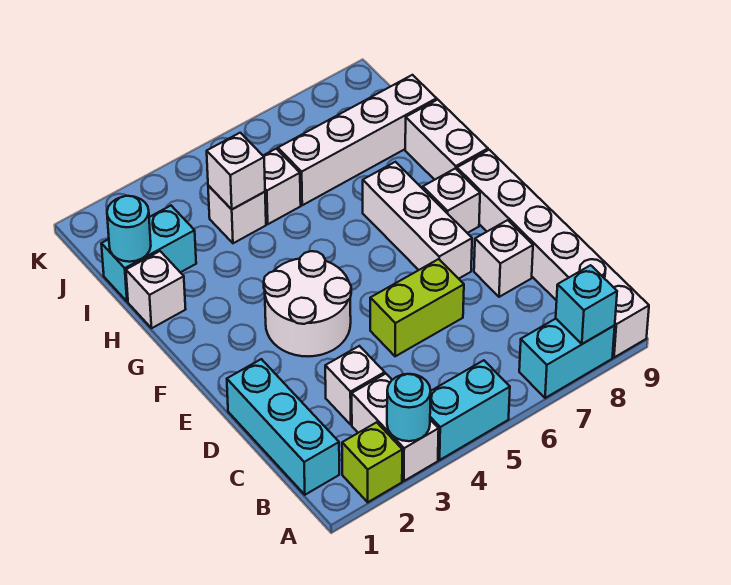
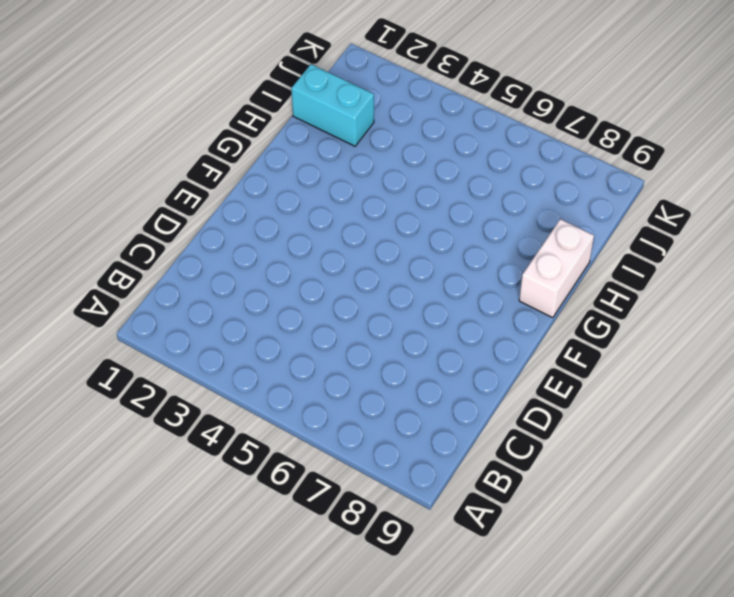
none -> lime 1x1 brick [342,422,402,502]
none -> white 1x2 brick [352,374,439,481]
none -> cyan 1x2 brick [430,360,510,460]

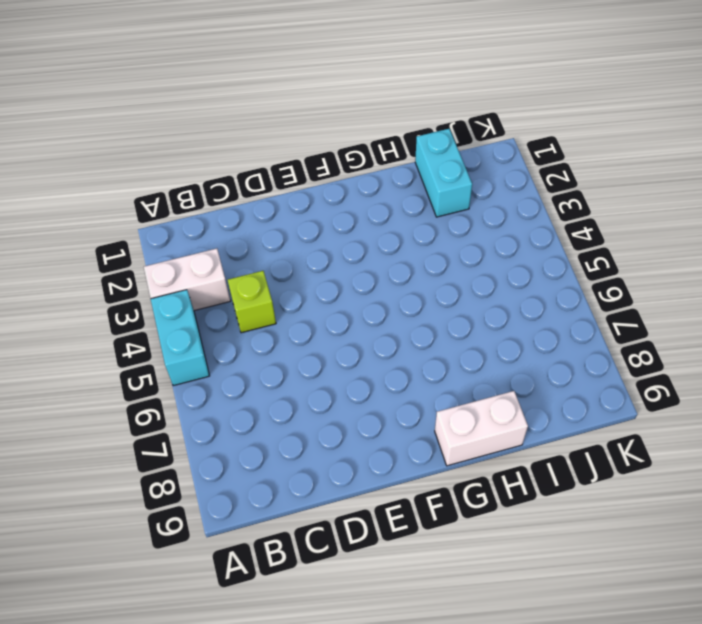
lime 1x1 brick [228,271,276,333] -> lime 1x1 brick moved to [342,422,402,502]
none -> cyan 1x2 brick [519,319,615,398]
none -> white 1x6 brick [457,150,649,358]
none -> cyan 1x3 brick [227,359,339,495]

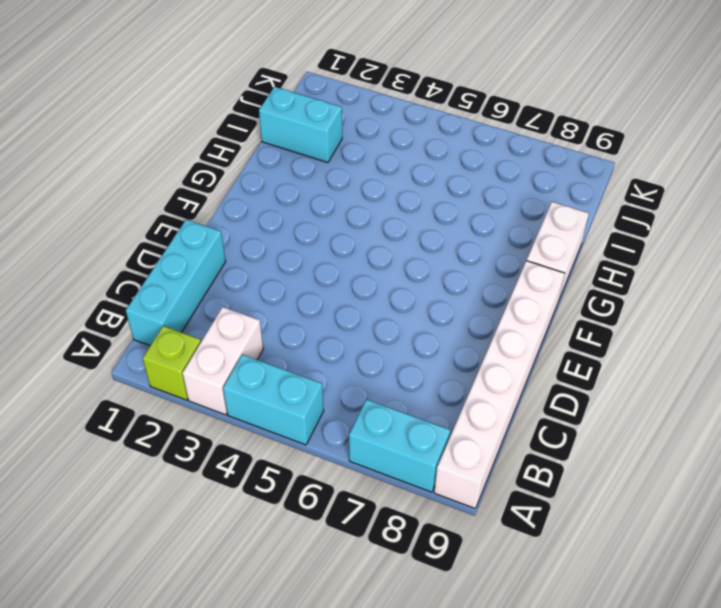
none -> white 1x1 brick [325,346,385,424]
none -> lime 1x2 brick [370,259,464,356]
none -> white 1x1 brick [474,220,533,297]

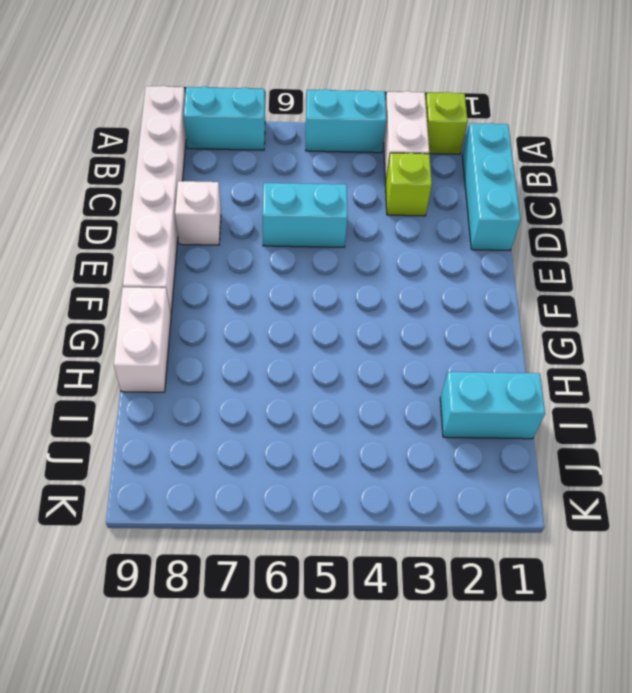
lime 1x1 brick [386,153,432,216] -> white 1x1 brick [325,346,385,424]
cyan 1x2 brick [263,183,348,247] -> lime 1x2 brick [370,259,464,356]
none -> white 2x2 round brick [264,251,351,356]
none -> white 1x3 brick [363,162,472,279]
none -> white 1x1 brick [423,168,480,233]

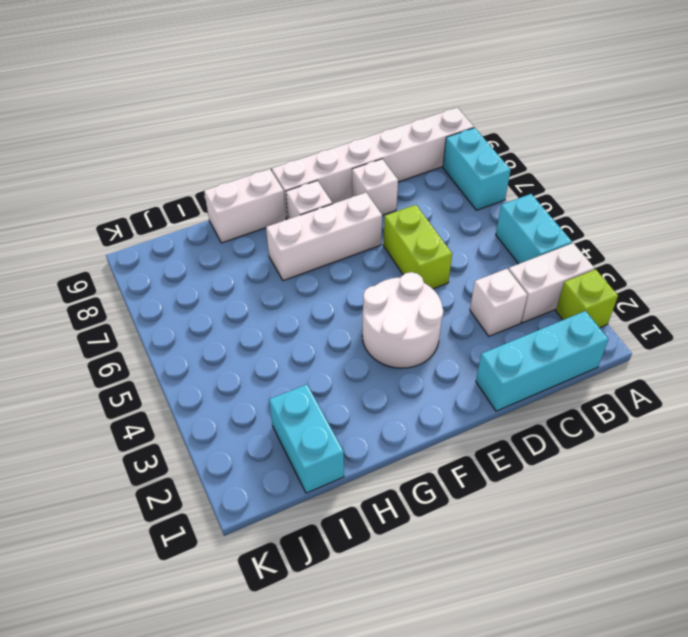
none -> white 1x1 brick [126,251,186,328]
none -> white 1x1 brick [208,186,266,243]
none -> white 1x1 brick [263,149,301,224]

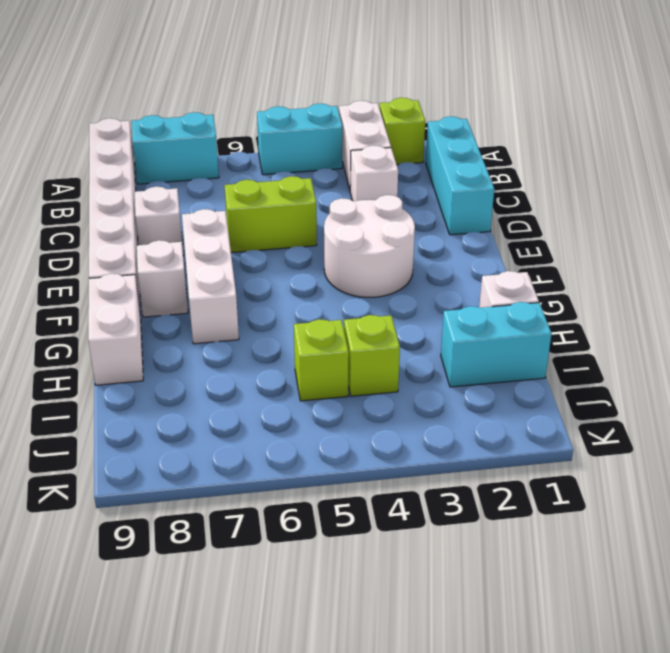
lime 1x1 brick [344,315,400,396] -> white 1x1 brick [208,186,266,243]
lime 1x1 brick [294,319,349,401] -> white 1x1 brick [263,149,301,224]
none -> white 1x4 brick [278,75,437,205]
none -> cyan 1x1 round brick [387,374,431,441]
none -> cyan 1x1 brick [556,265,617,344]

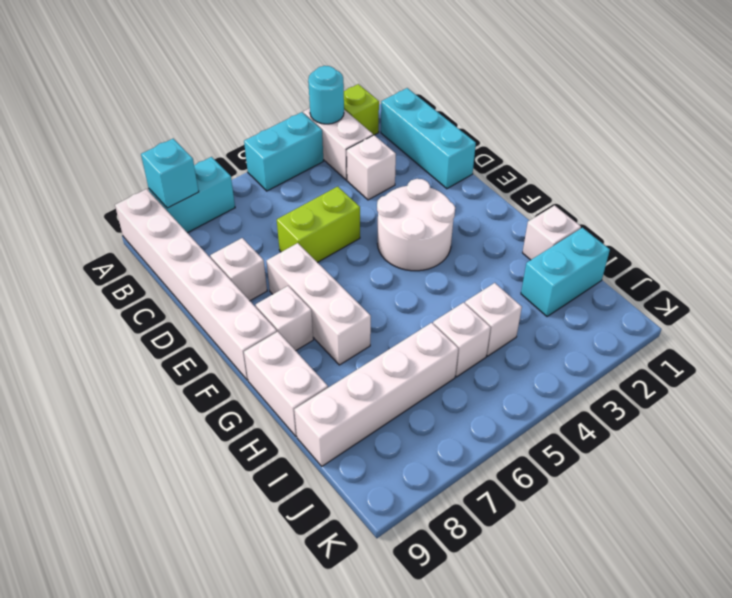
none -> cyan 1x1 round brick [107,196,151,262]
none -> white 1x1 brick [207,133,265,209]

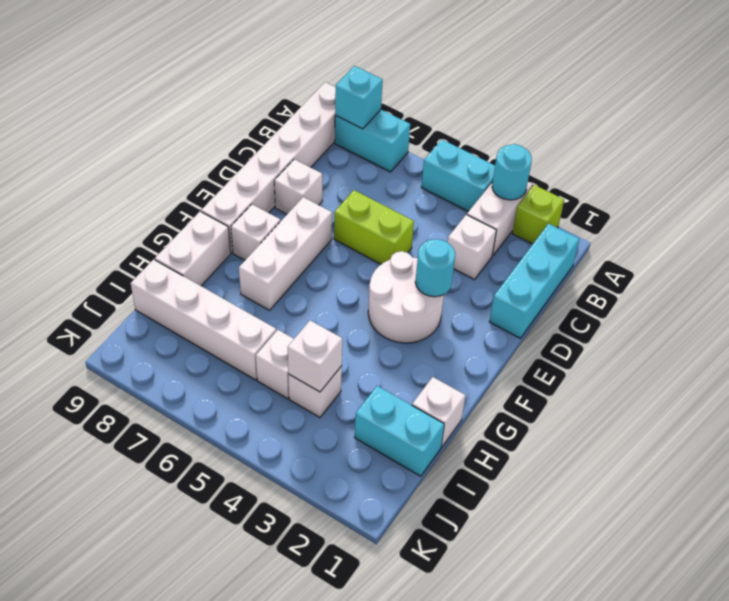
cyan 1x1 round brick [415,239,455,297] -> cyan 1x1 round brick moved to [107,196,151,262]

